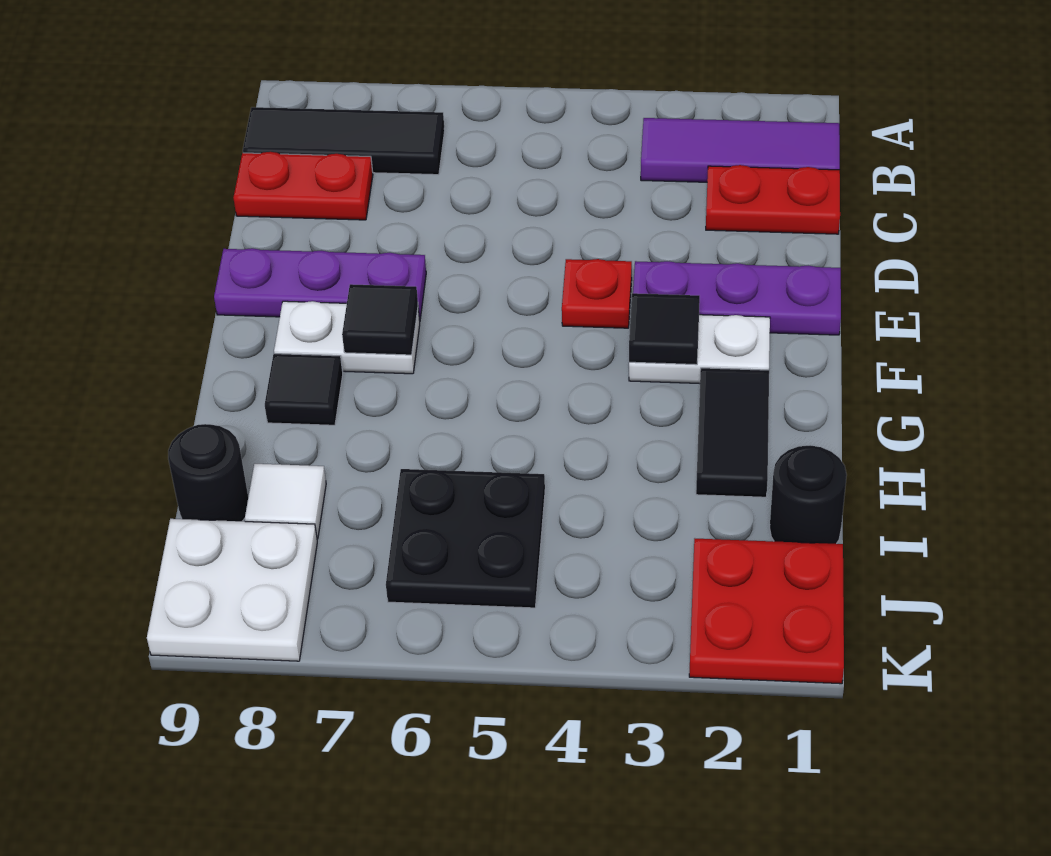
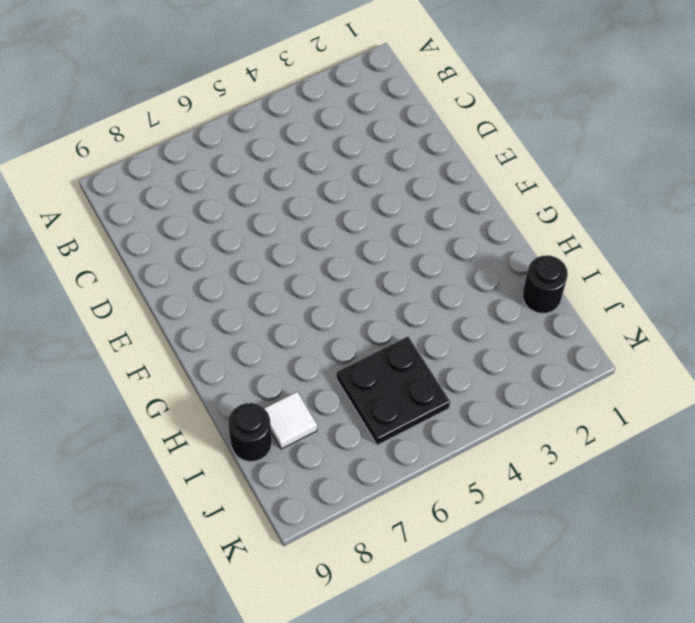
none -> purple 1x3 tile [641,118,840,182]
none -> black 1x3 tile [243,107,445,175]
none -> red 1x2 plate [706,165,840,234]

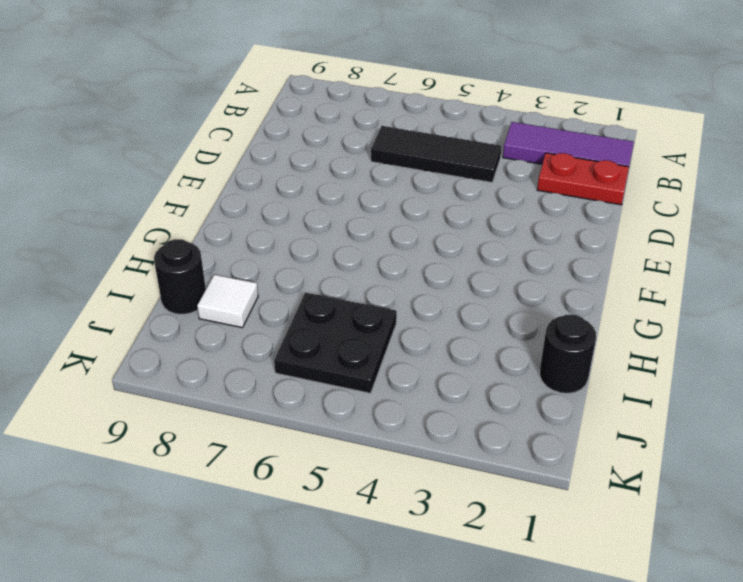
black 1x3 tile [371,126,502,183] -> black 1x3 tile moved to [243,107,445,175]
none -> red 1x2 plate [233,152,373,220]
none -> purple 1x3 plate [633,261,841,335]
none -> red 1x1 plate [562,259,632,328]

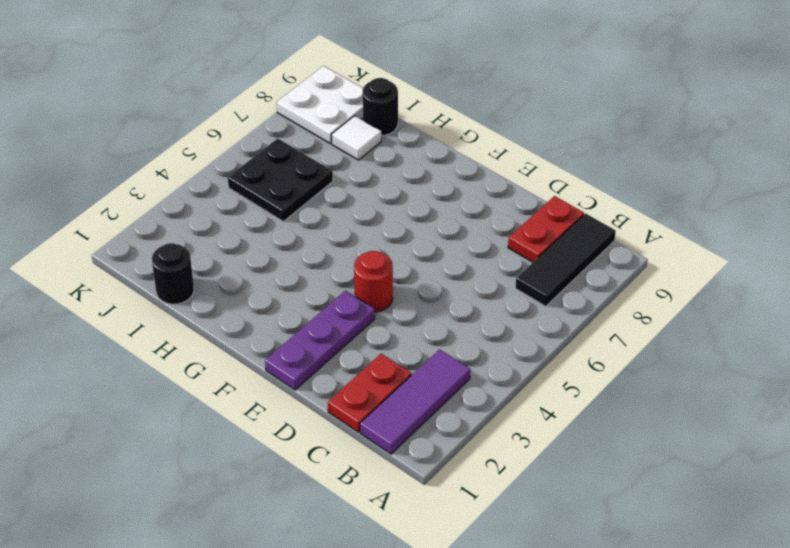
red 1x1 round brick [354,251,393,312] -> red 1x1 plate [562,259,632,328]
none -> purple 1x3 plate [214,248,426,320]
none -> white 1x2 plate [629,315,770,384]
none -> white 1x2 plate [274,301,420,374]

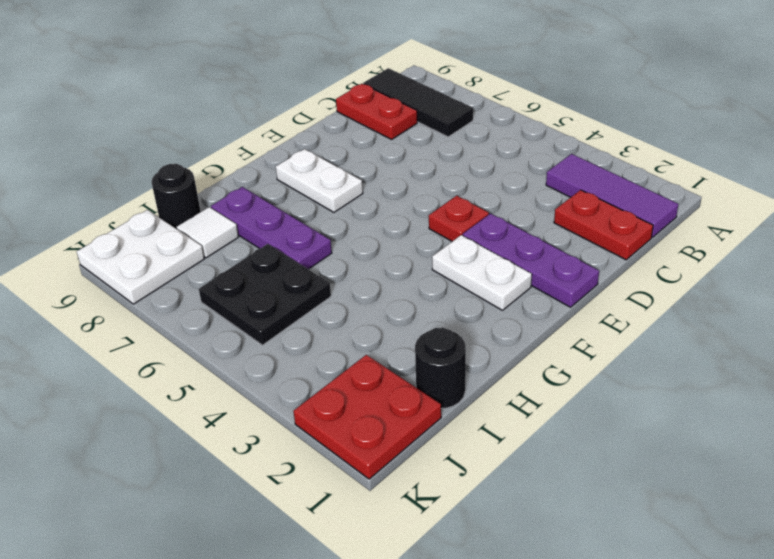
purple 1x3 plate [211,187,332,269] -> purple 1x3 plate moved to [214,248,426,320]
none -> black 1x2 tile [696,368,769,497]
none -> black 1x1 tile [265,354,343,425]
none -> black 1x1 tile [629,293,700,365]

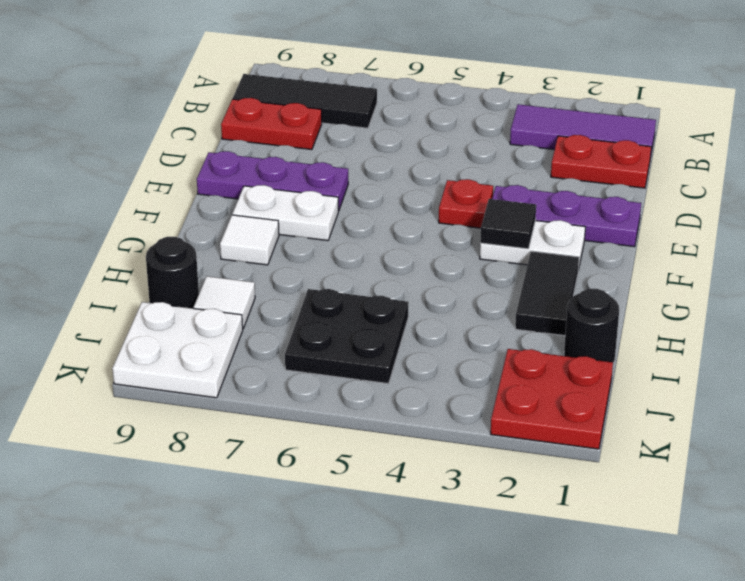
white 1x1 tile [220,215,279,265] -> black 1x1 tile [265,354,343,425]
none -> black 1x1 tile [342,284,418,355]

